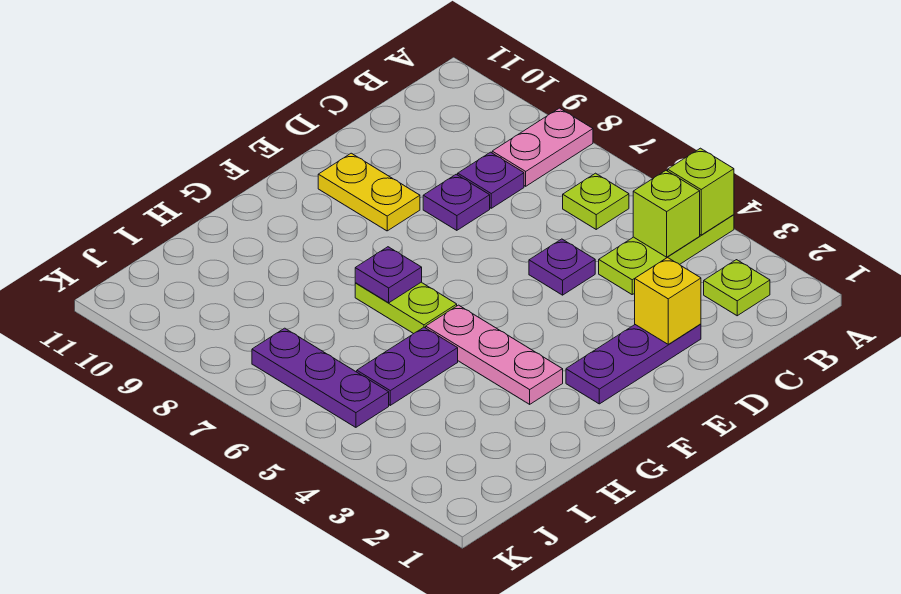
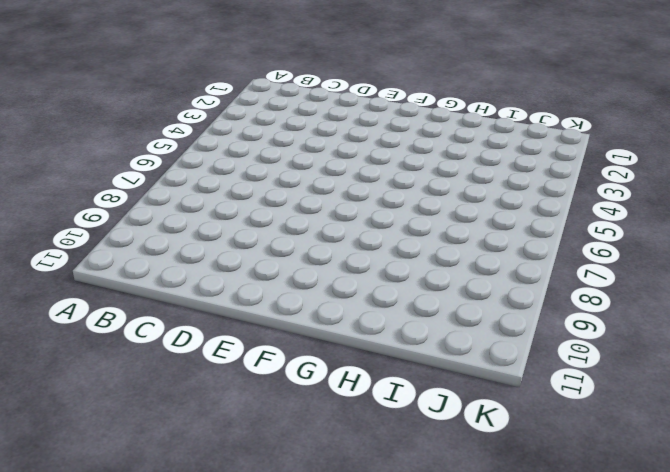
none -> lime 1x3 plate [599,215,734,294]
none -> pink 1x2 plate [492,108,593,186]
none -> lime 1x1 plate [704,260,770,316]

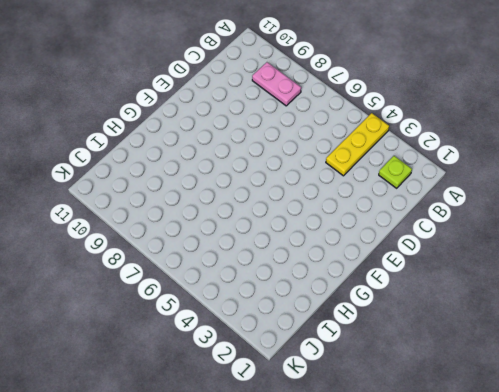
yellow 1x3 plate [326,113,389,176] -> lime 1x3 plate [599,215,734,294]
pink 1x2 plate [252,62,301,106] -> pink 1x2 plate turned to [492,108,593,186]
none -> lime 1x1 plate [563,173,629,229]
none -> purple 1x1 plate [458,152,524,208]
none -> purple 1x3 plate [566,324,701,404]

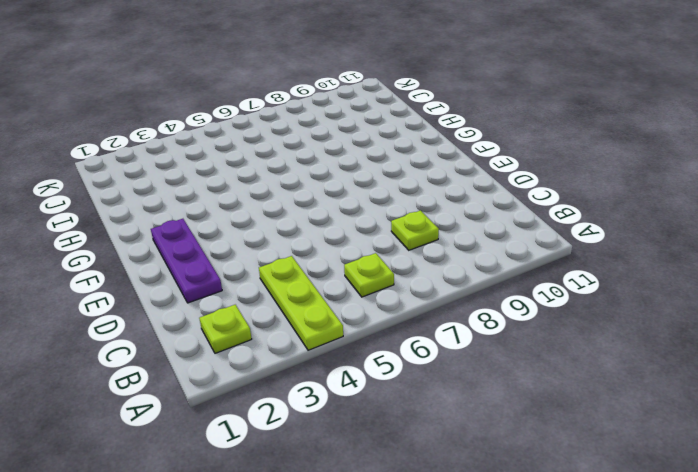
lime 1x1 plate [391,211,439,250] -> purple 1x1 plate [458,152,524,208]
none -> pink 1x2 plate [492,108,593,186]
none -> purple 1x1 plate [529,239,595,295]
none -> purple 1x1 plate [423,174,490,230]

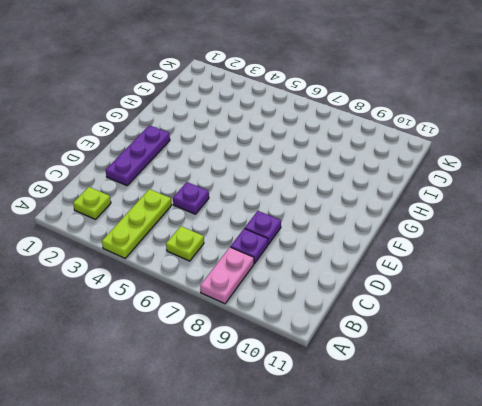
none -> yellow 1x2 plate [318,153,420,231]
none -> pink 1x3 plate [426,305,563,404]
none -> lime 1x2 plate [355,282,457,334]

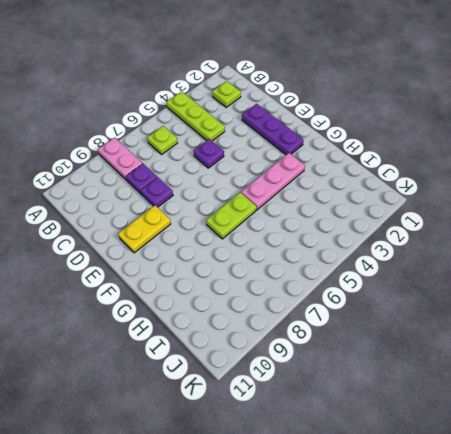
none -> purple 1x2 plate [357,327,458,405]
none -> purple 1x3 plate [252,328,389,427]
none -> lime 1x1 brick [668,148,734,235]

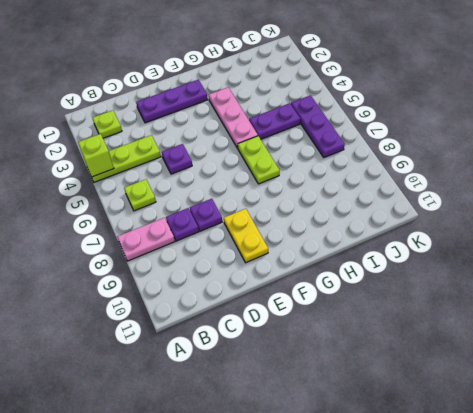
none -> lime 1x1 brick [633,171,700,257]
none -> yellow 1x1 brick [635,258,701,345]
none -> purple 1x1 plate [355,247,422,303]

